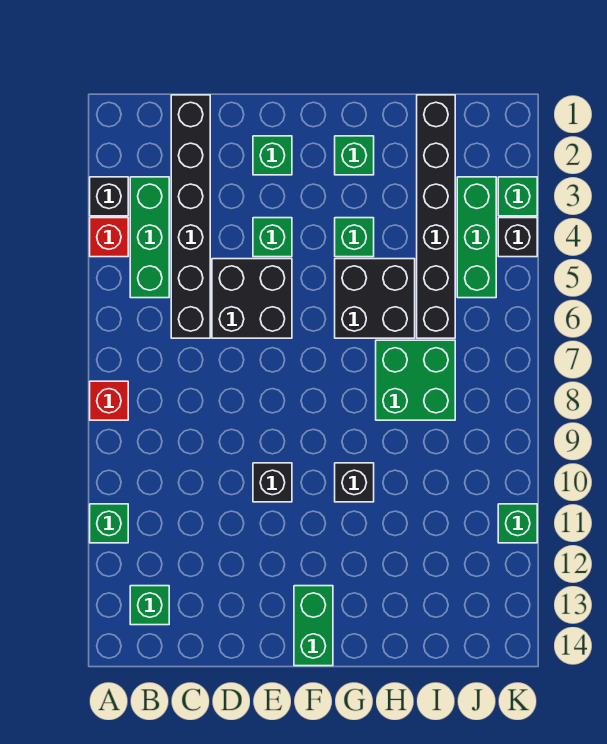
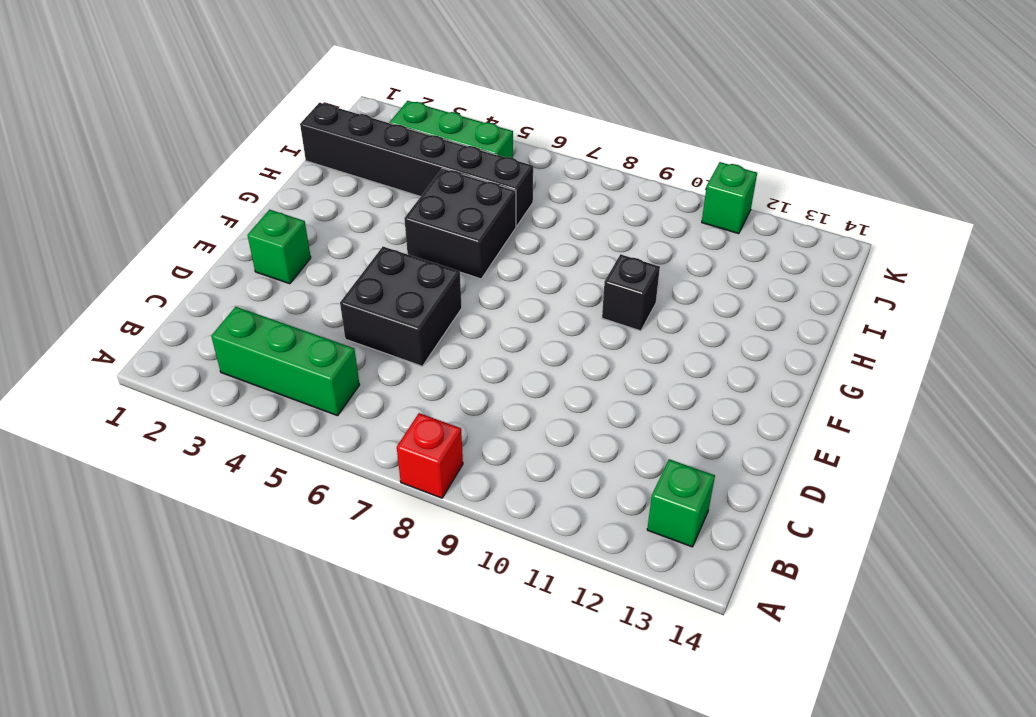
none -> black 1x1 brick [90,177,128,216]
none -> red 1x1 brick [90,218,128,257]
none -> green 1x1 brick [90,504,128,543]

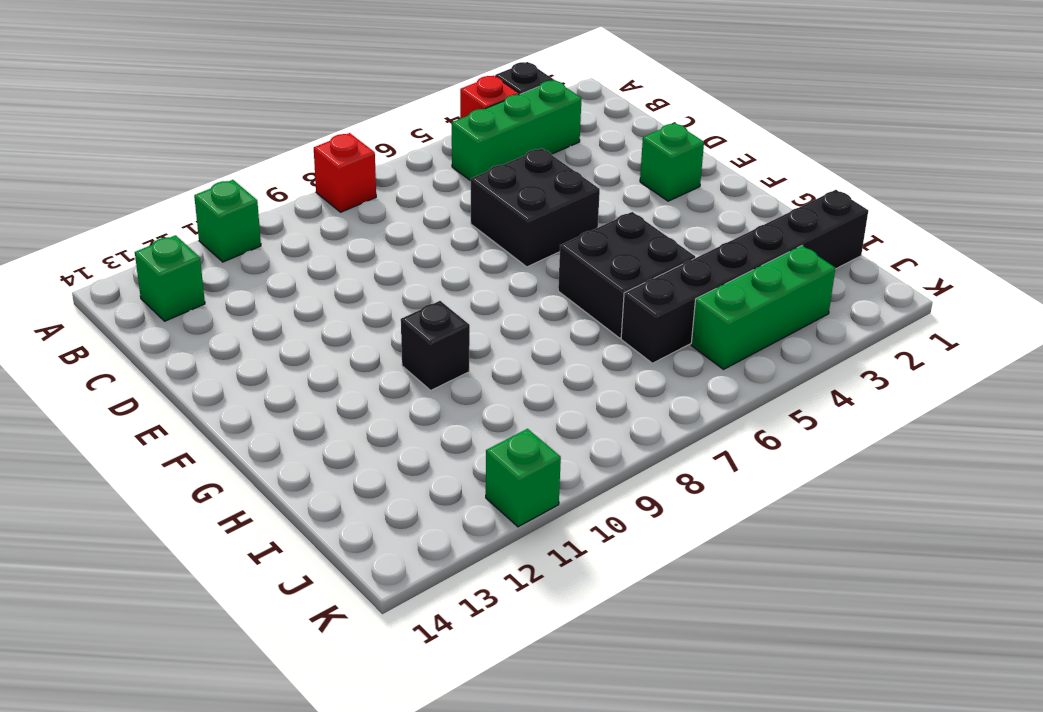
none -> black 1x6 brick [171,95,210,338]
none -> green 1x1 brick [253,218,292,257]
none -> black 1x1 brick [253,463,292,502]

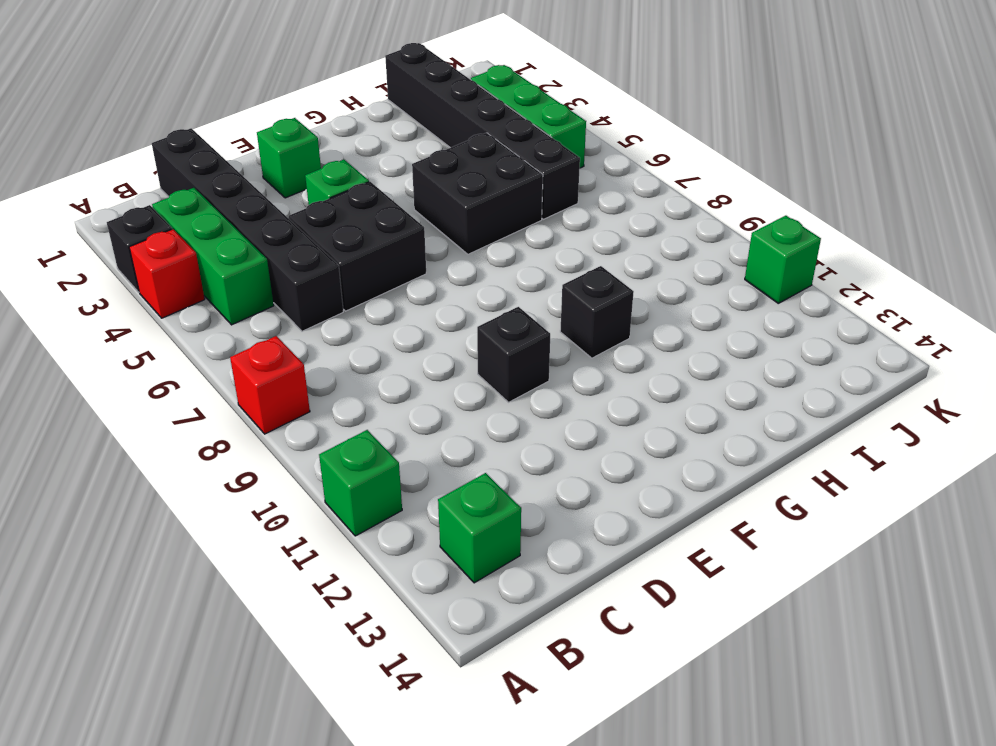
none -> green 1x2 brick [294,586,333,666]
none -> green 1x1 brick [335,136,374,175]
none -> green 1x1 brick [335,218,374,257]

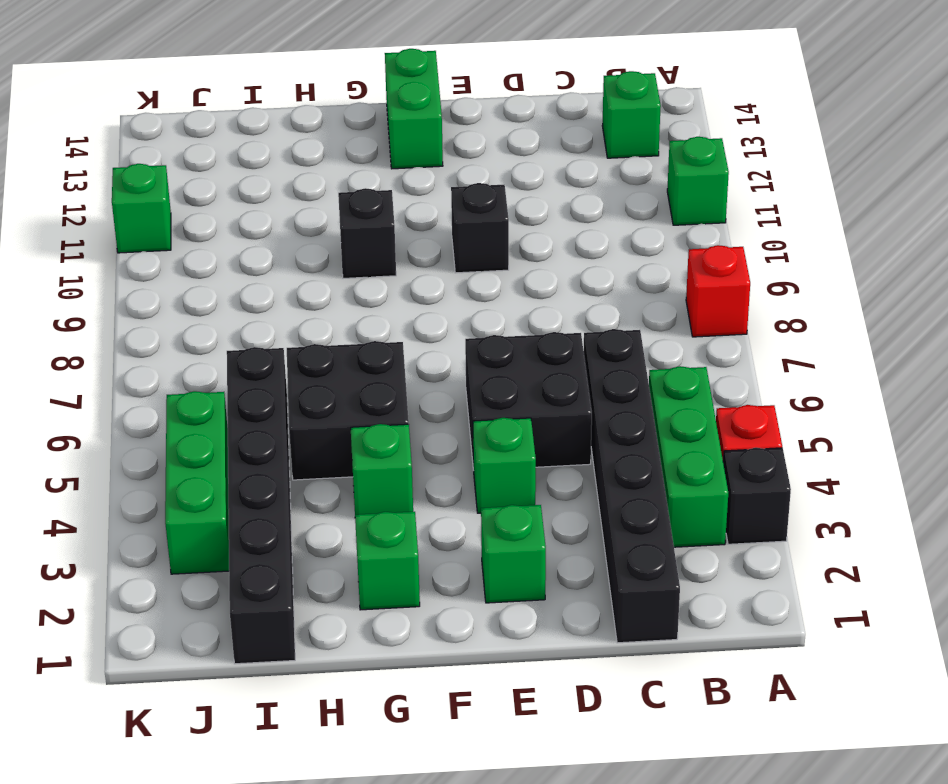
none -> green 2x2 brick [376,340,455,420]
none -> green 1x1 brick [498,177,537,216]
none -> black 1x1 brick [498,218,537,257]

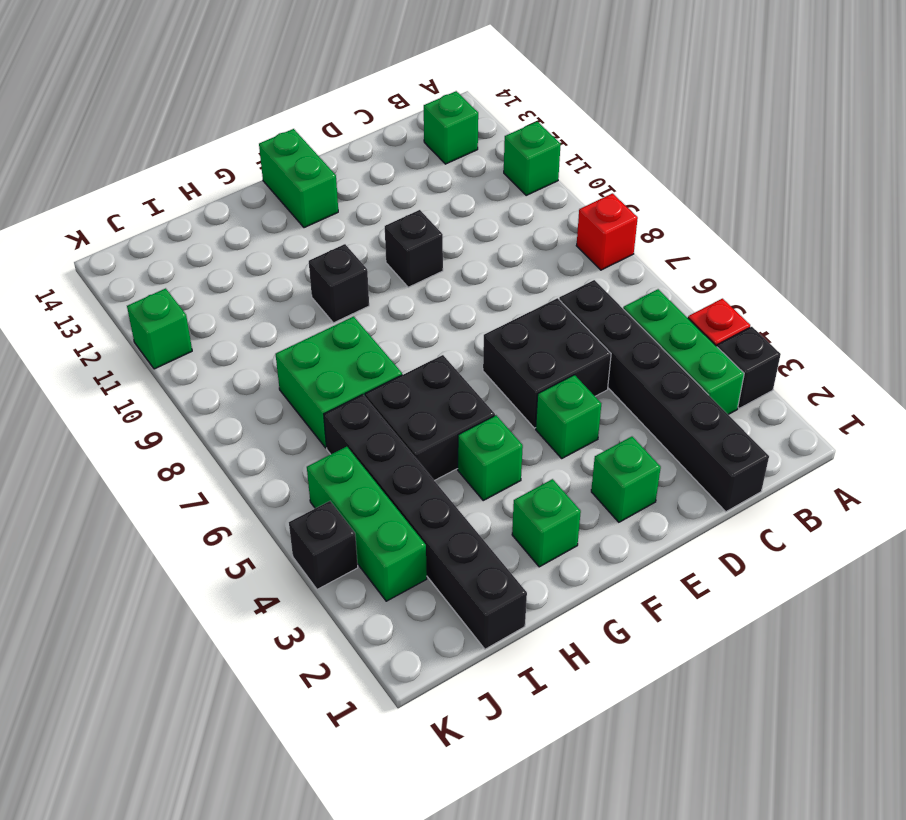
none -> green 1x1 brick [498,177,537,216]

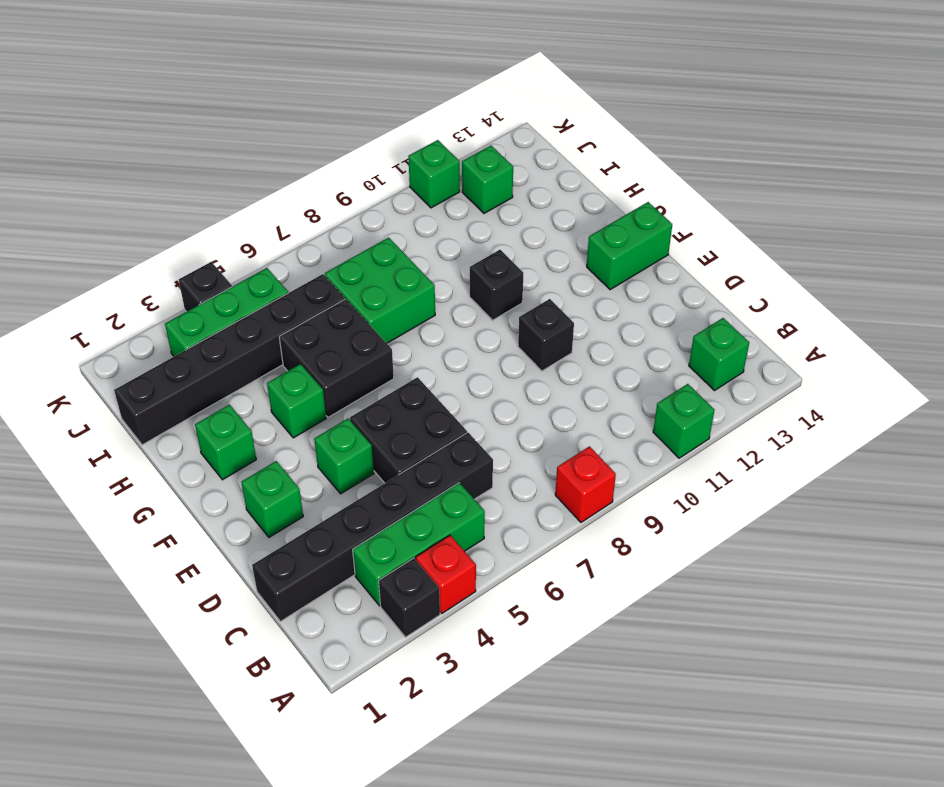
green 1x1 brick [462,146,513,213] -> green 1x1 brick moved to [498,177,537,216]

